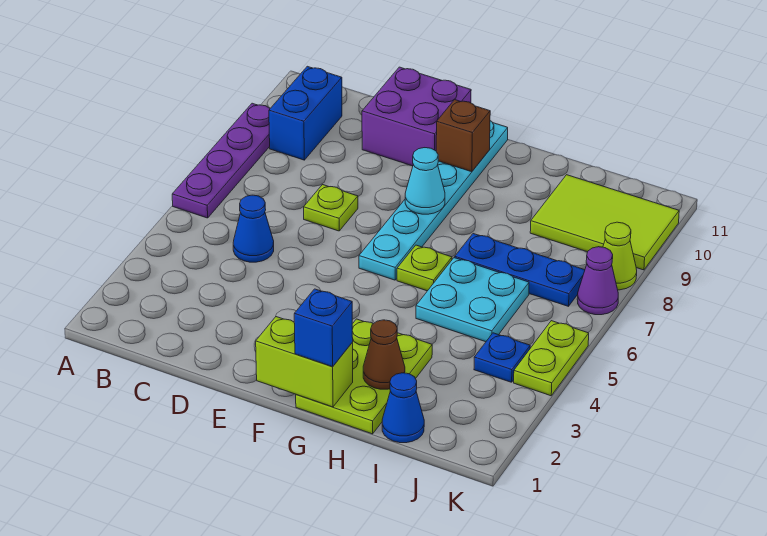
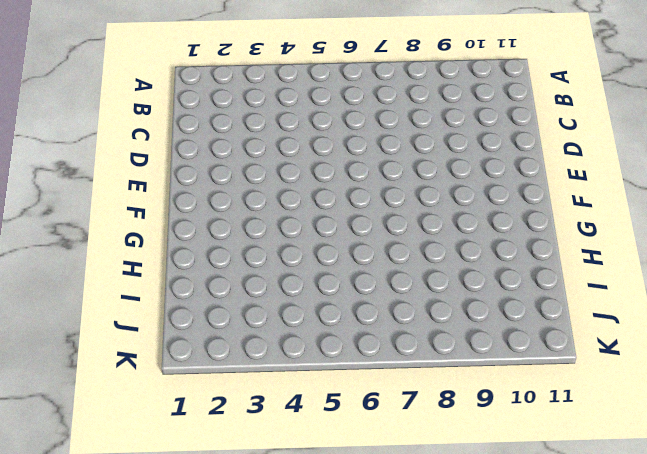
none -> purple 1x4 plate [172,103,270,218]
none -> blue 1x2 brick [269,66,342,160]
none -> blue 1x1 cone [233,195,274,262]

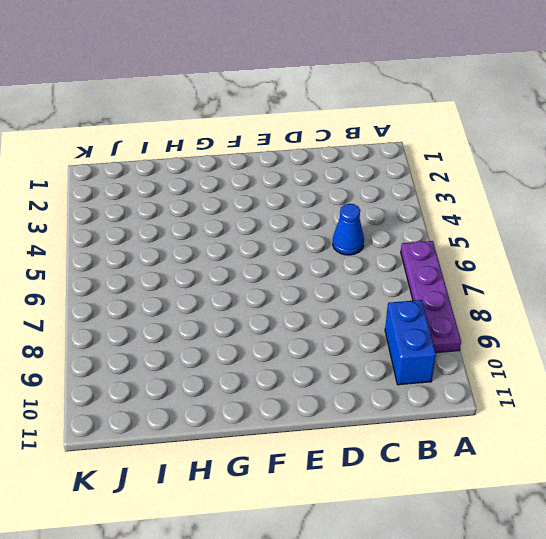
none -> lime 1x1 plate [304,185,358,231]
none -> purple 2x2 brick [362,67,471,166]
none -> cyan 1x6 plate [359,121,508,280]

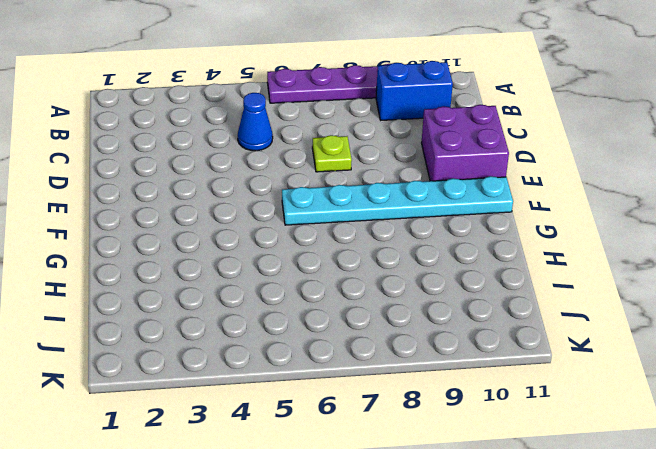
none -> lime 2x3 plate [296,319,432,434]
none -> lime 1x1 plate [397,245,452,291]
none -> cyan 2x2 plate [416,258,529,342]

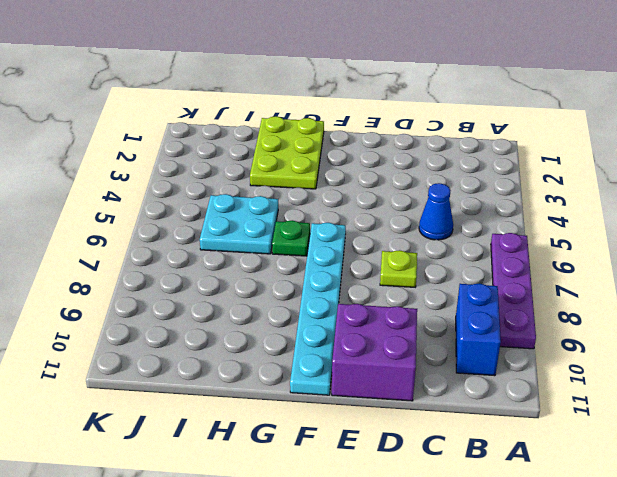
green 1x1 plate [272,220,310,256] -> lime 1x1 plate [397,245,452,291]
none -> blue 1x3 plate [455,234,585,306]
none -> blue 1x1 cone [382,373,424,443]
none -> lime 2x3 tile [530,175,679,270]

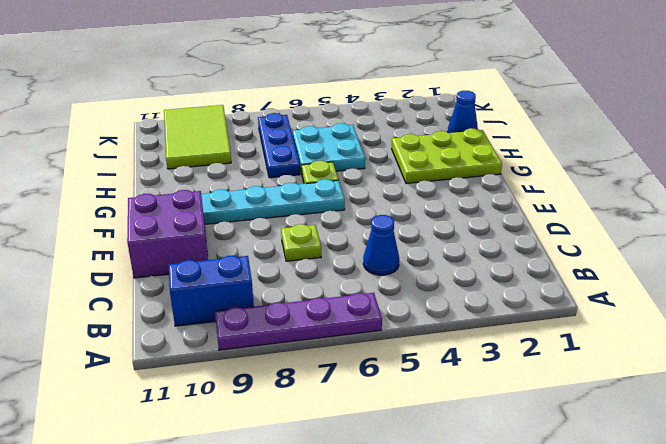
none -> blue 1x1 plate [474,333,530,382]
none -> lime 1x2 plate [514,321,589,396]
none -> purple 1x1 cone [577,247,618,315]

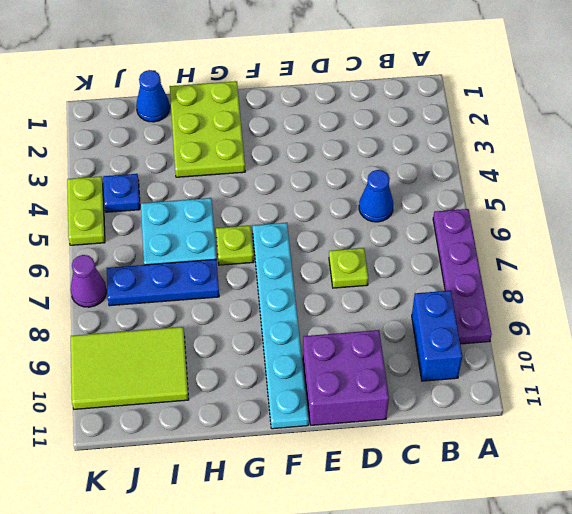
none -> lime 1x1 cone [603,222,637,290]
none -> lime 1x2 brick [256,317,353,407]
none -> cyan 1x1 cone [405,148,445,214]

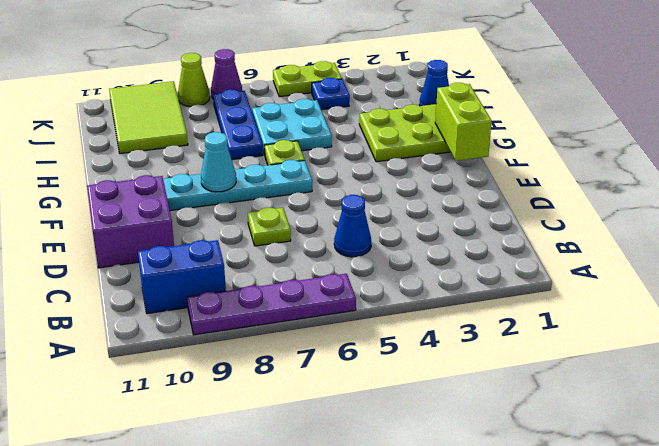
none -> brown 1x1 brick [436,100,490,172]
none -> brown 1x1 cone [363,320,405,389]
none -> blue 1x1 brick [294,289,353,367]

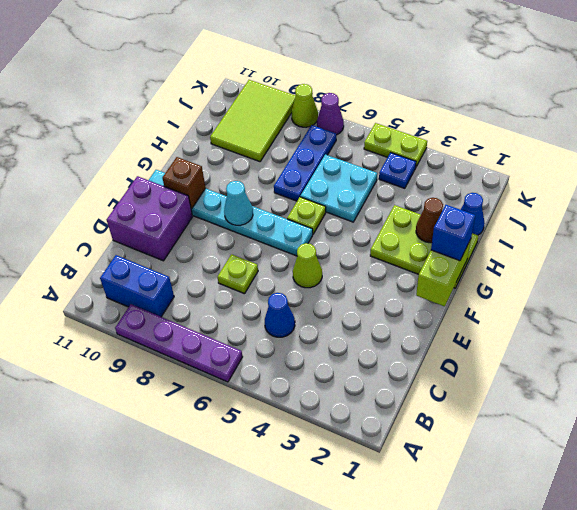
lime 1x1 cone [293,243,322,288] -> none

